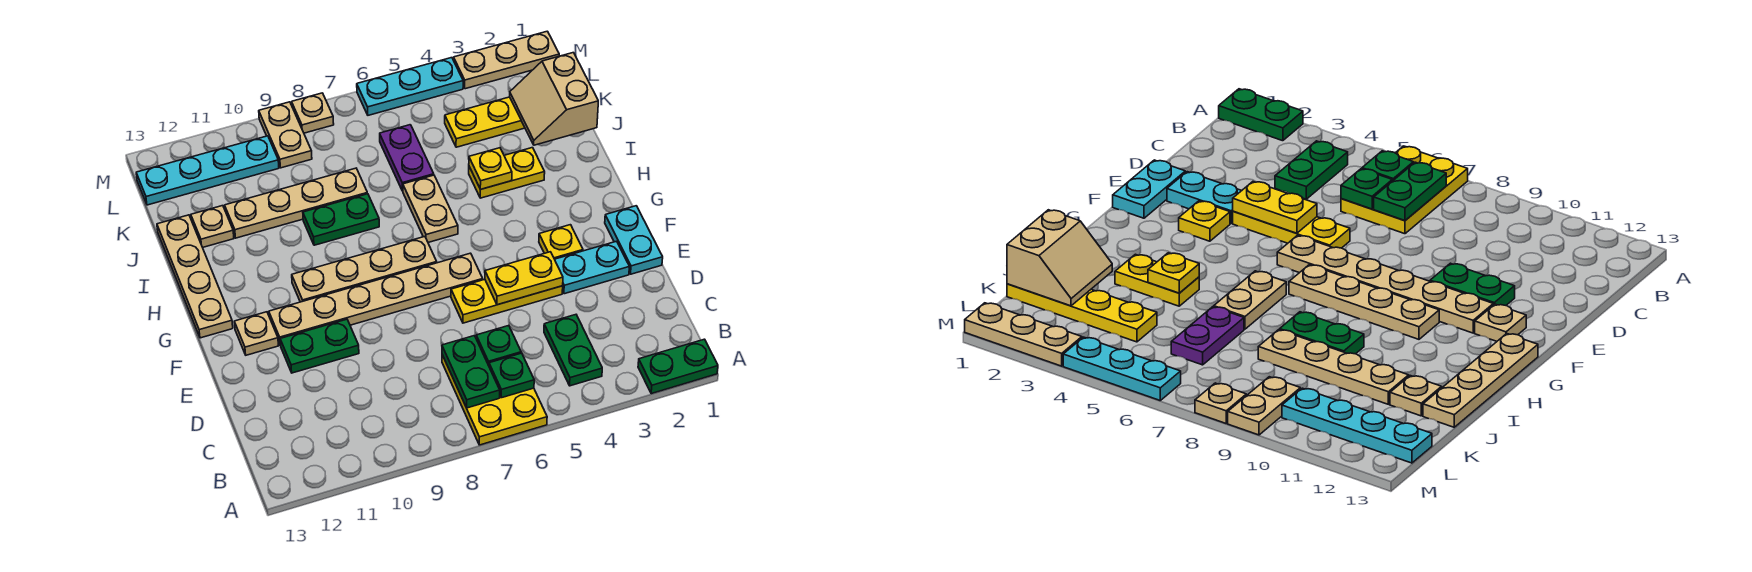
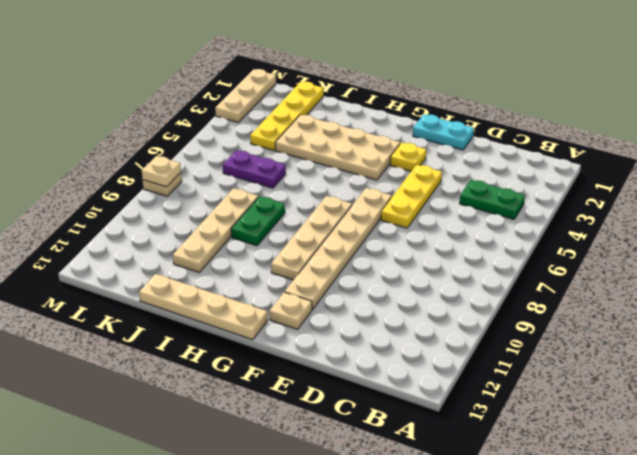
tan 2x4 plate [275,115,400,180] -> yellow 1x2 plate [469,148,545,198]
tan 1x1 plate [142,156,181,187] -> tan 1x1 plate moved to [191,206,234,248]
none -> green 1x2 plate [638,339,718,394]
none -> yellow 2x3 plate [442,355,547,445]
none -> cyan 1x2 plate [555,241,629,294]
none -> green 1x2 plate [280,319,359,373]

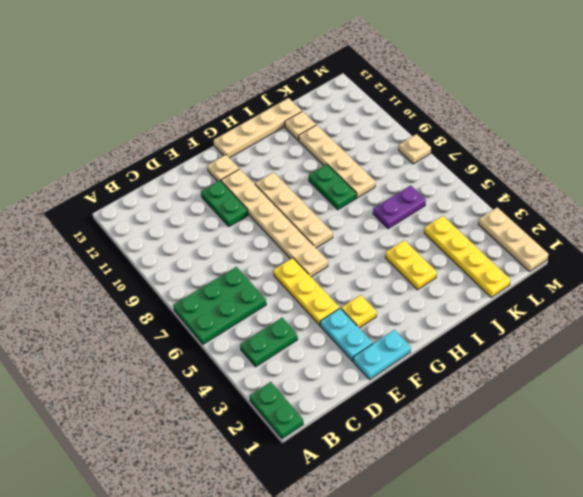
green 2x3 plate [173,267,266,344] -> yellow 2x3 plate [442,355,547,445]
none -> tan 1x2 plate [403,175,458,242]
none -> tan 1x2 plate [259,102,312,168]
none -> cyan 1x4 plate [136,136,279,205]
none -> cyan 1x3 plate [357,58,463,115]

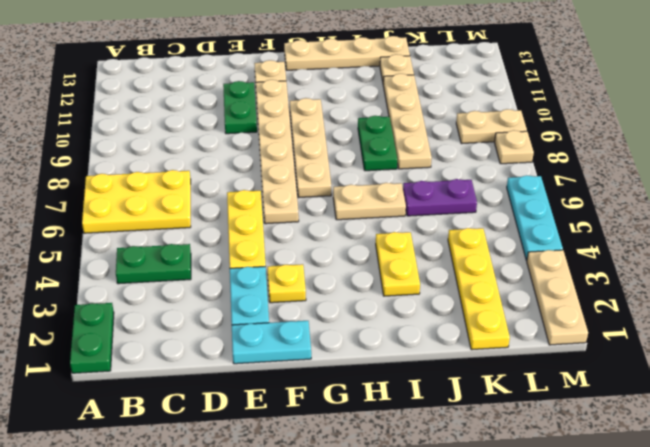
none -> cyan 1x4 plate [136,136,279,205]
none -> green 1x1 plate [489,353,534,398]
none -> green 1x2 plate [442,336,500,408]
none -> green 1x1 plate [476,326,521,366]

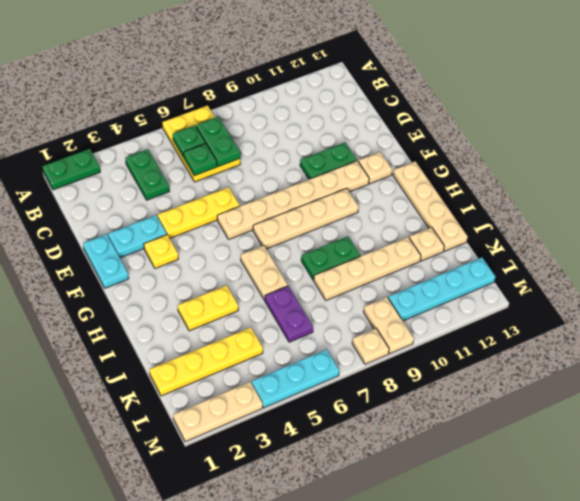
none -> yellow 1x2 plate [485,252,563,305]
none -> yellow 1x1 plate [469,148,512,189]
none -> tan 2x2 slope [510,53,598,145]

